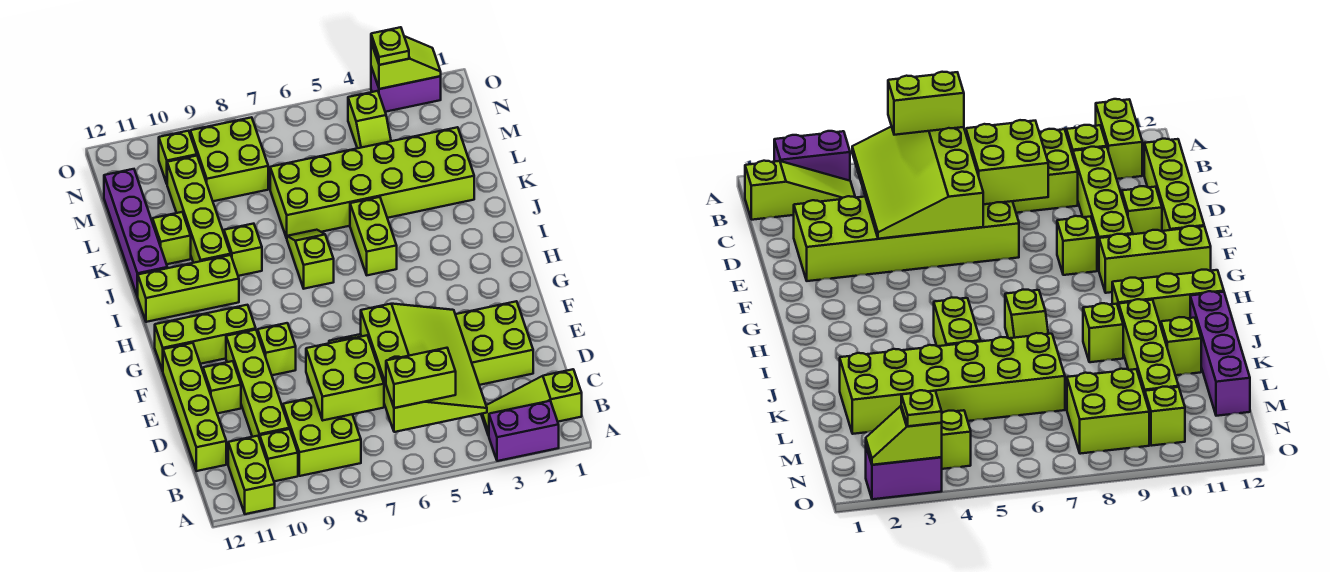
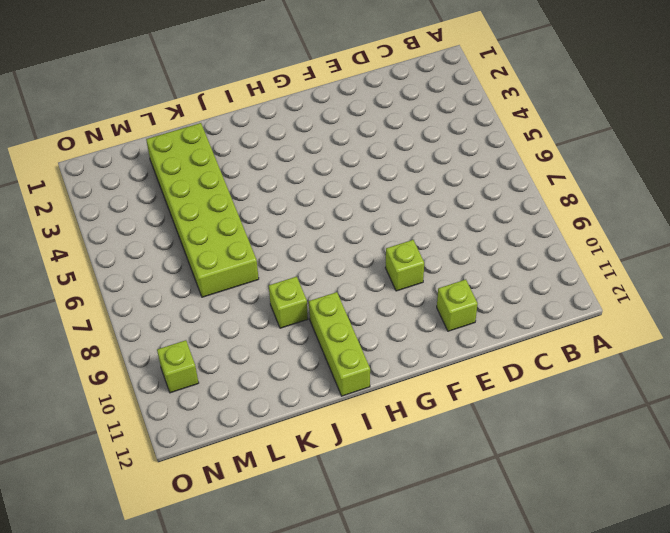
none -> purple 1x2 brick [489,401,559,461]
none -> lime 1x2 brick [228,436,275,514]
none -> lime 1x3 slope [481,369,582,436]

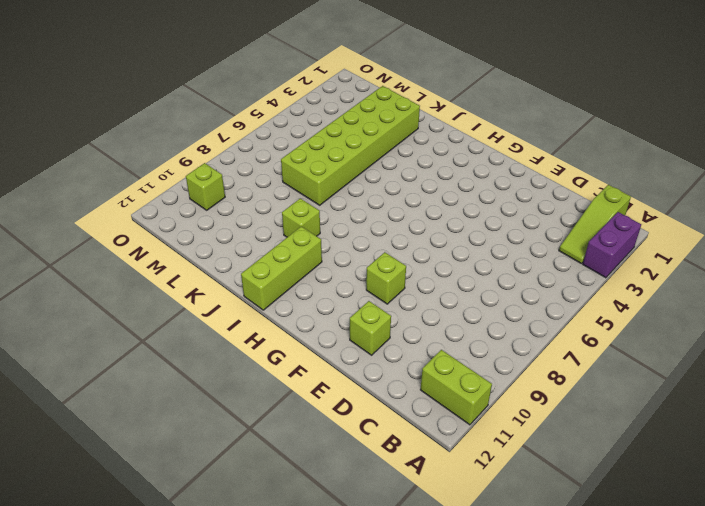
none -> lime 2x2 brick [283,397,361,476]
none -> lime 1x1 brick [260,429,298,481]
none -> lime 1x4 brick [226,330,289,439]

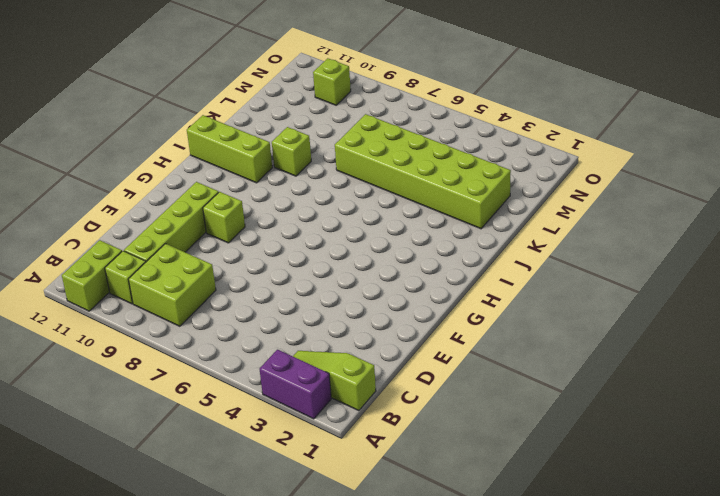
none -> lime 1x4 brick [163,343,226,471]
none -> lime 2x6 brick [329,301,533,405]
none -> lime 1x1 brick [203,361,241,414]

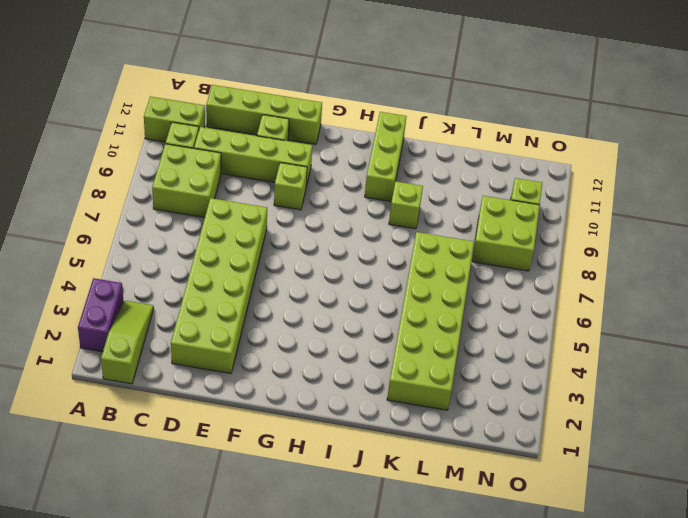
none -> lime 1x3 brick [155,305,256,371]
none -> lime 1x2 brick [350,197,397,275]
none -> lime 1x2 slope [287,230,334,289]

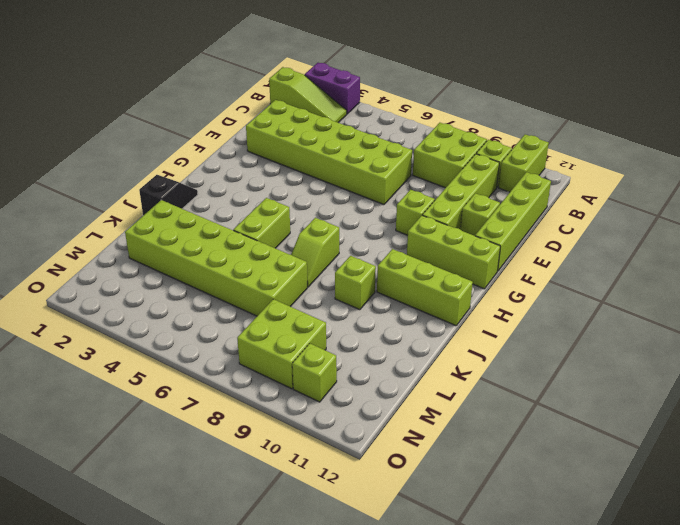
black 1x2 slope [139,175,198,216] -> none
none -> lime 1x4 brick [167,156,231,263]
none -> purple 1x4 brick [104,169,167,297]
none -> lime 1x1 brick [153,212,191,264]

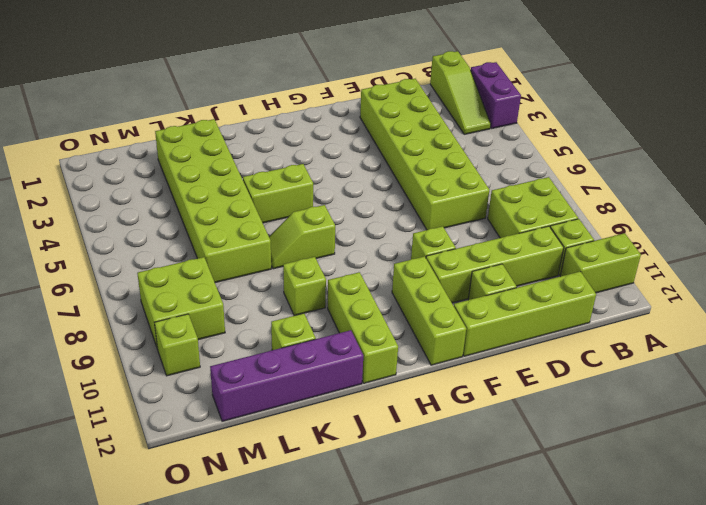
none -> lime 1x4 brick [167,156,231,263]
none -> lime 1x2 slope [348,91,391,148]
none -> purple 1x2 brick [371,67,441,112]

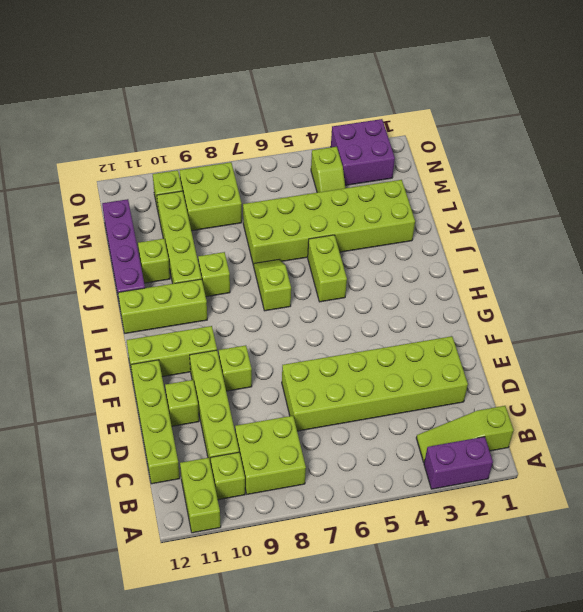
purple 2x2 brick [331,119,395,185] -> purple 1x2 brick [371,67,441,112]
none -> lime 3x4 slope [361,304,487,432]
none -> lime 2x2 brick [306,335,384,420]
none -> lime 1x2 slope [371,36,441,89]

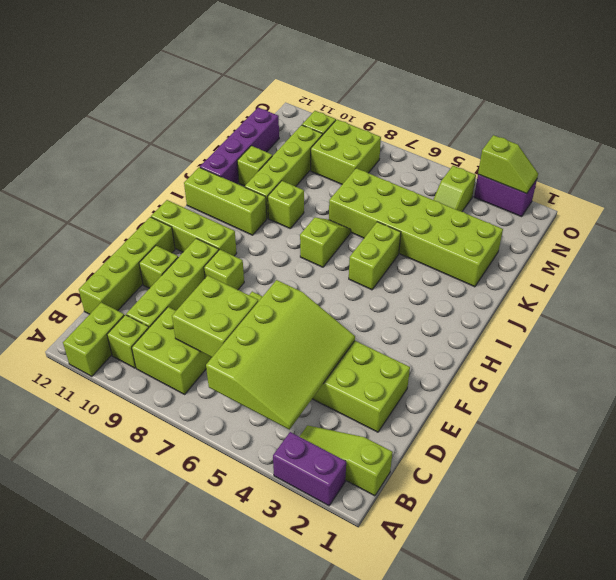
none -> lime 1x2 brick [386,348,456,408]
none -> lime 1x1 plate [371,27,409,65]

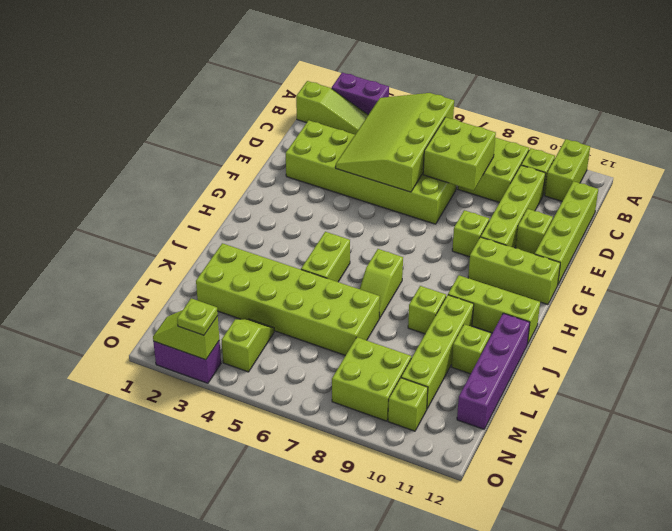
none -> lime 1x2 brick [386,348,456,408]

